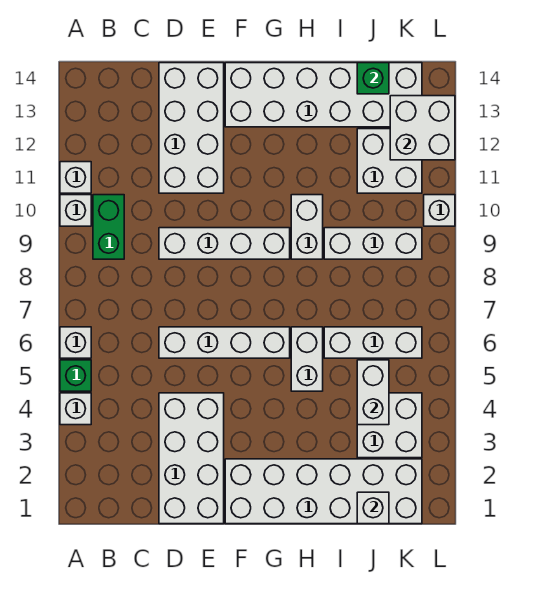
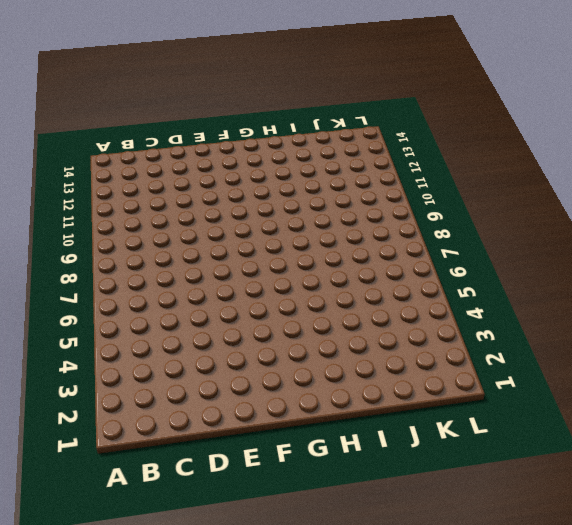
none -> white 1x1 brick [60,393,91,425]
none -> green 1x1 brick [60,360,91,391]
none -> white 1x1 brick [60,327,91,358]

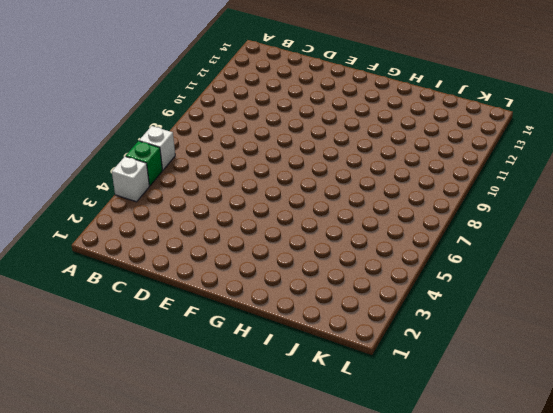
none -> white 1x1 brick [60,195,91,226]
none -> white 1x1 brick [60,162,91,193]
none -> green 1x2 brick [93,195,124,259]

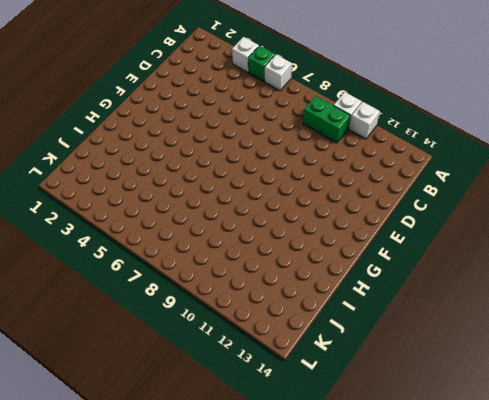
none -> white 2x4 brick [159,393,224,524]
none -> white 1x4 brick [159,327,290,358]
none -> white 1x4 brick [159,228,290,259]

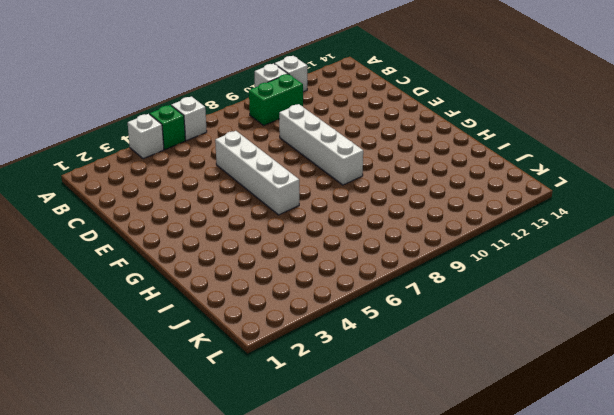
none -> white 2x4 brick [159,393,224,524]
none -> white 2x4 brick [159,63,224,193]
none -> white 2x6 brick [225,459,422,524]

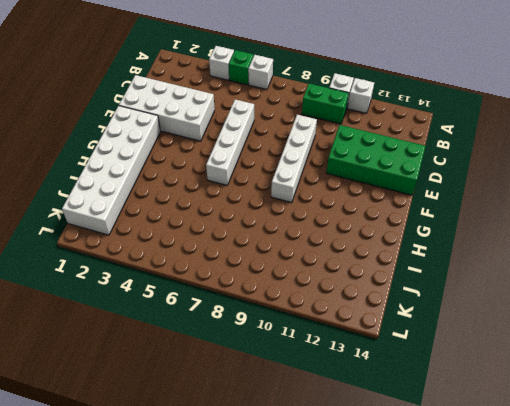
green 2x4 brick [326,125,425,195] -> white 2x4 brick [159,63,224,193]
none -> white 2x6 brick [225,63,422,127]
none -> white 1x2 brick [291,327,323,391]
none -> white 1x2 brick [291,195,323,259]

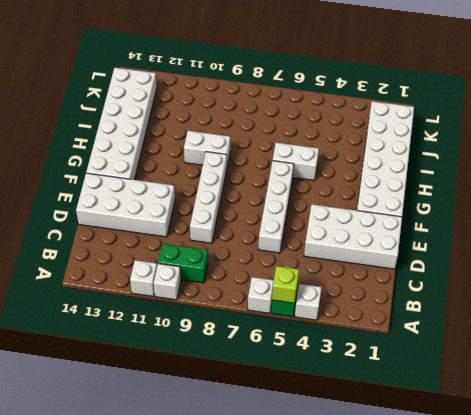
lime 1x1 brick [272,266,299,303] -> none
none -> white 1x3 brick [324,327,422,358]
none -> white 1x3 brick [324,228,422,259]
none -> white 2x2 brick [357,393,422,458]

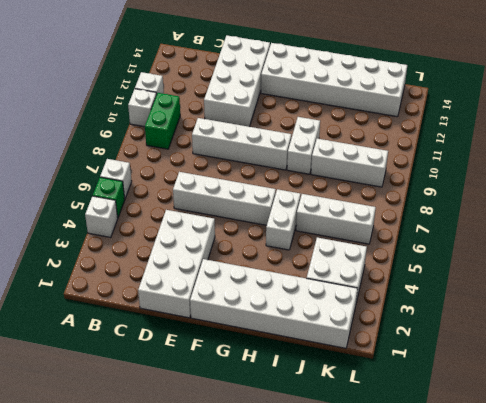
none -> white 2x2 brick [357,129,422,193]
none -> white 1x1 brick [424,195,455,226]
none -> white 1x1 brick [357,492,389,524]

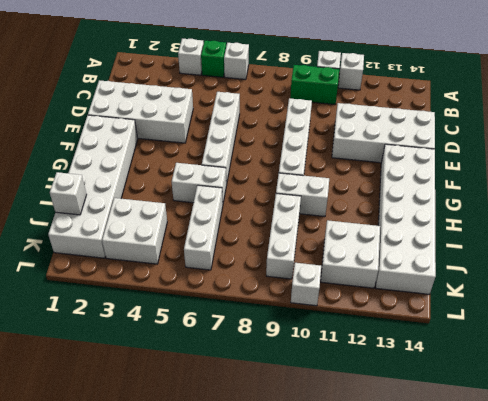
none -> white 1x2 brick [357,360,389,425]
none -> green 1x1 brick [357,63,389,94]
none -> white 2x2 brick [390,96,455,160]

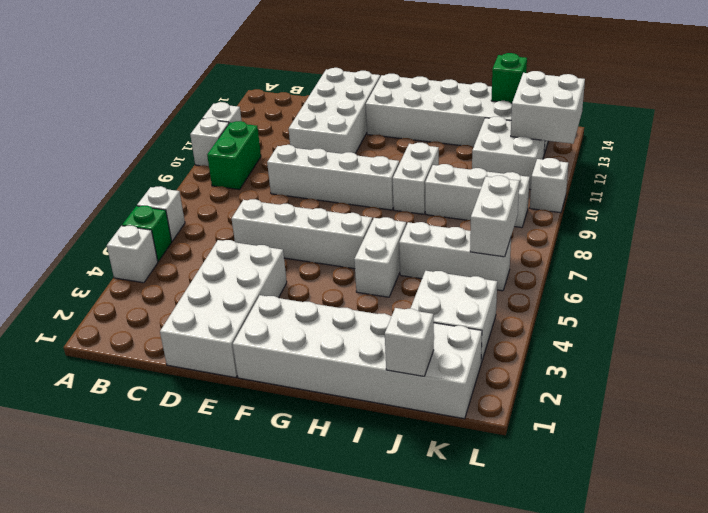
white 1x2 brick [470,176,519,257] -> white 1x2 brick moved to [357,360,389,425]

